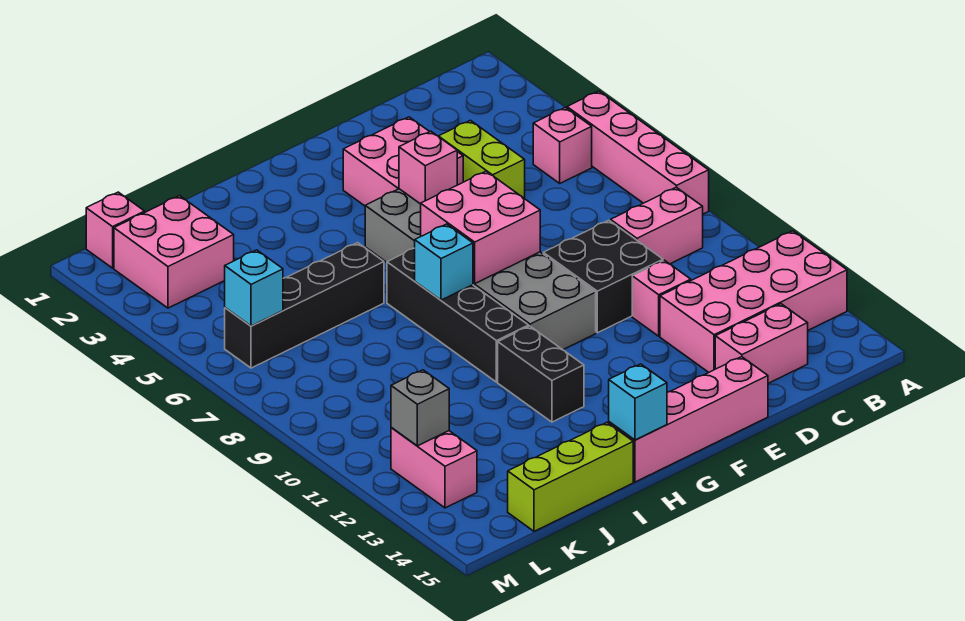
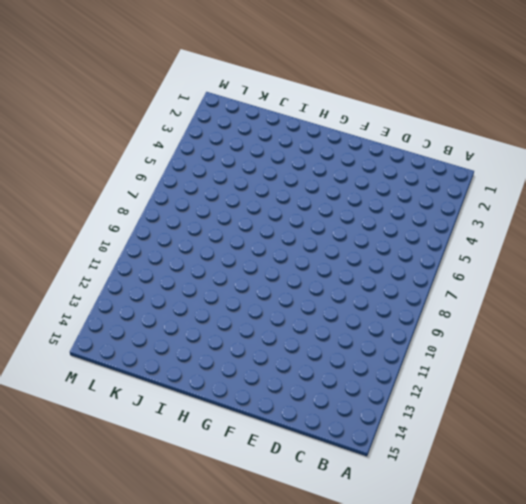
none -> pink 1x4 brick [567,91,709,214]
none -> pink 2x4 brick [660,231,847,372]
none -> pink 1x1 brick [533,107,592,183]

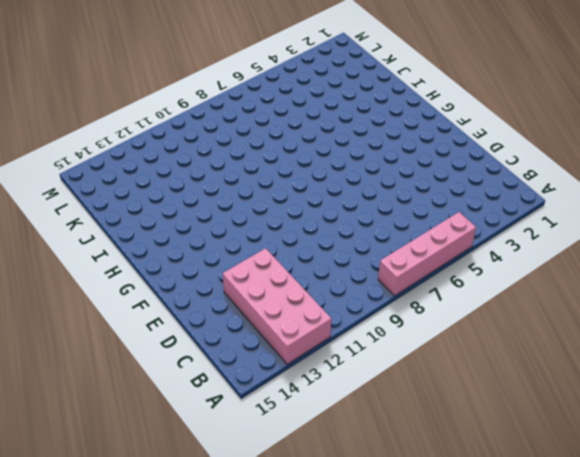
none -> pink 1x1 brick [533,107,592,183]
none -> pink 1x2 brick [611,187,703,264]
none -> pink 1x2 brick [715,304,808,383]

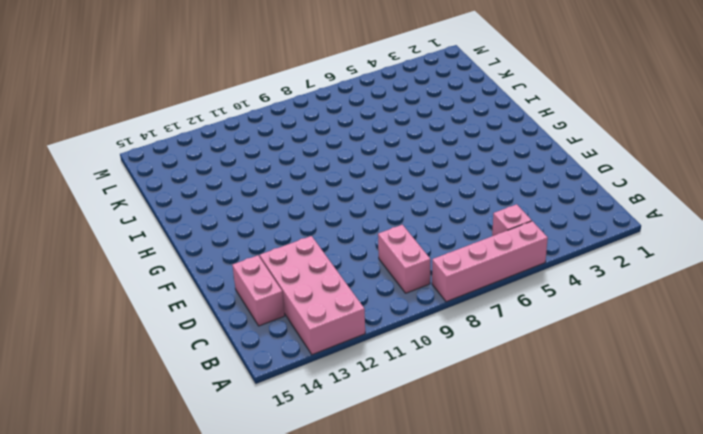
none -> lime 1x2 brick [438,120,525,199]
none -> black 2x2 brick [543,220,663,333]
none -> pink 1x1 brick [632,260,691,336]

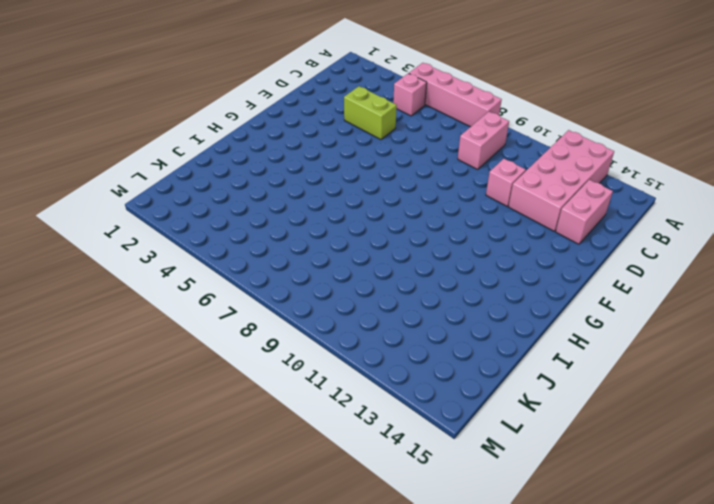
none -> black 2x2 brick [543,220,663,333]
none -> pink 2x2 brick [343,117,463,206]
none -> pink 1x4 brick [609,357,768,482]

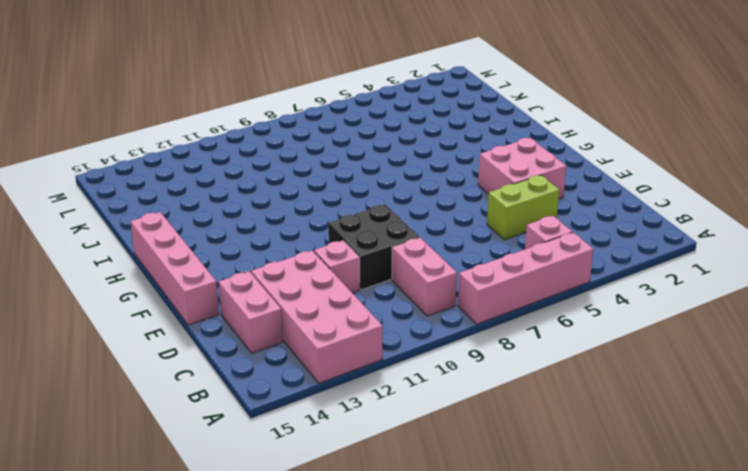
none -> grey 2x6 brick [365,189,596,350]
none -> black 1x4 brick [387,248,529,382]
none -> black 1x2 brick [498,326,584,422]

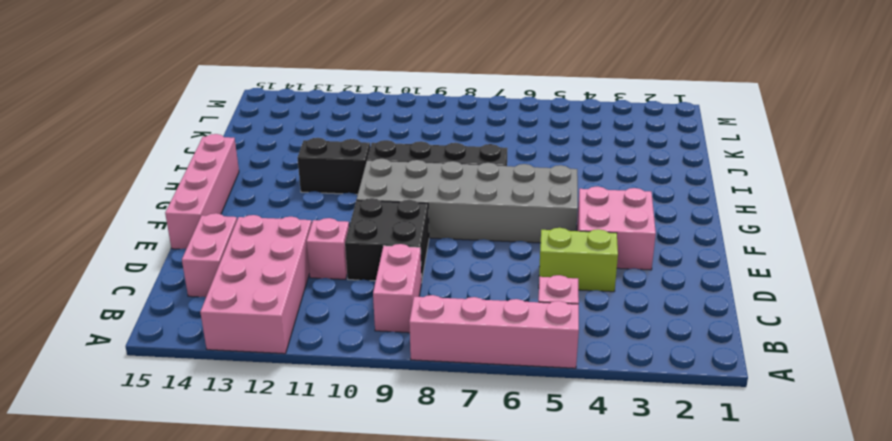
none -> black 1x4 brick [225,243,384,368]
none -> lime 1x3 brick [508,423,633,531]
none -> pink 2x2 brick [114,196,234,308]

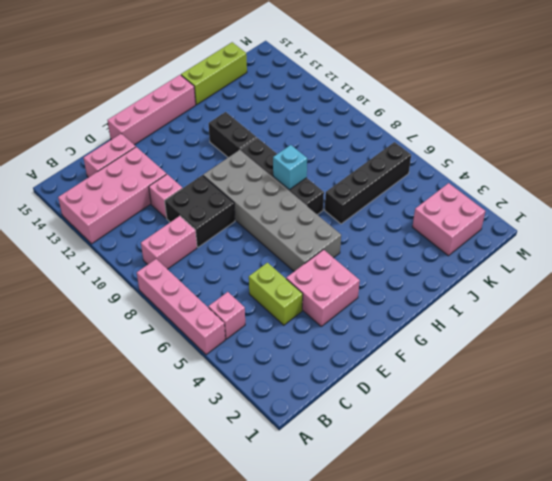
none -> pink 1x1 brick [86,192,145,268]
none -> pink 1x2 brick [391,428,477,508]
none -> pink 1x1 brick [399,131,457,204]

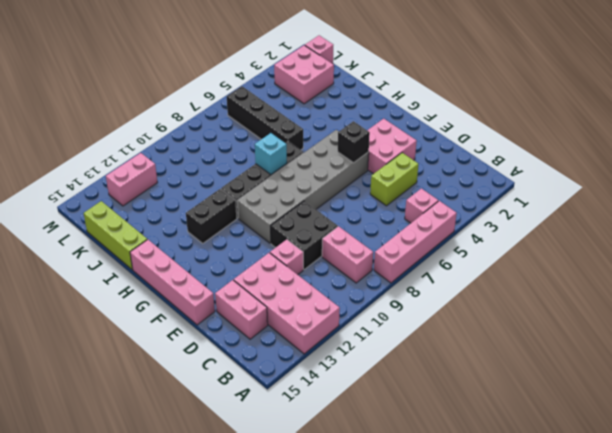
black 1x1 brick [338,121,370,163] -> pink 1x1 brick [399,131,457,204]
none -> pink 2x2 brick [421,171,540,283]
none -> cyan 1x1 brick [609,364,667,440]
none -> cyan 1x1 brick [225,250,283,326]

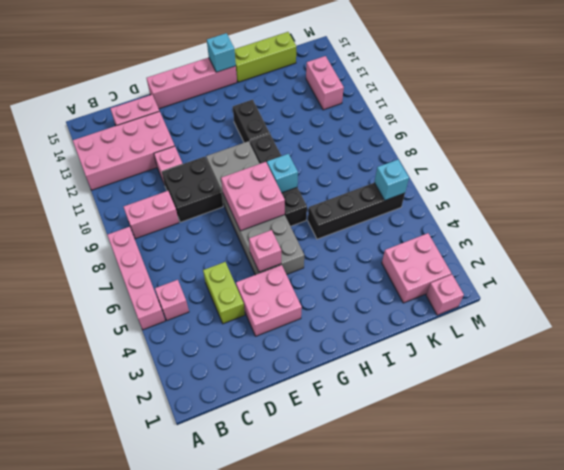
none -> grey 1x1 brick [391,370,449,446]

